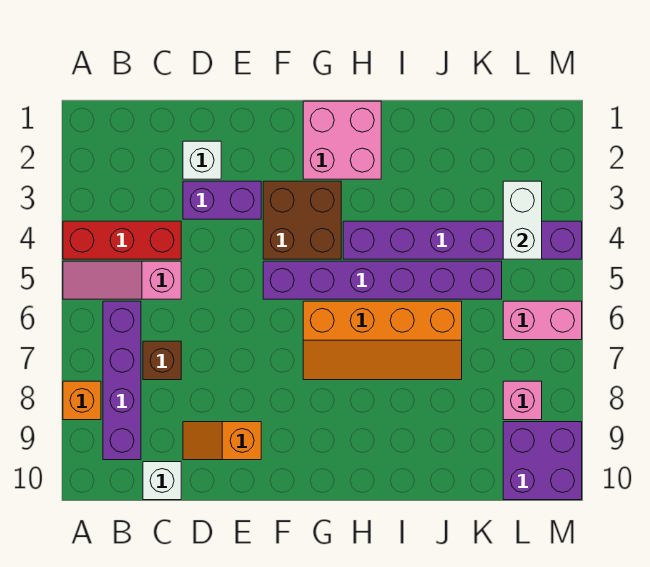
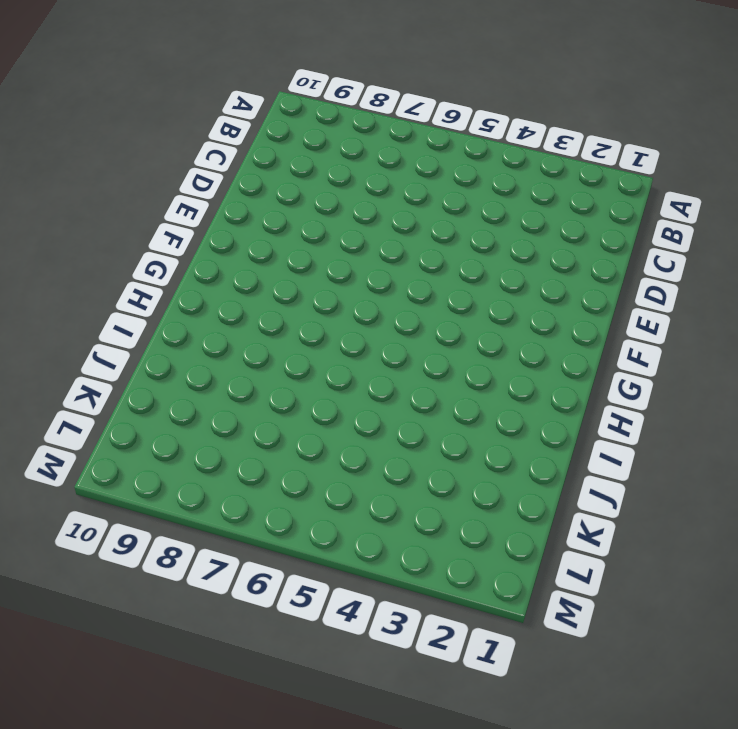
none -> red 1x3 brick [63,221,181,259]
none -> pink 1x3 slope [63,261,181,299]
none -> orange 1x1 brick [63,381,101,420]

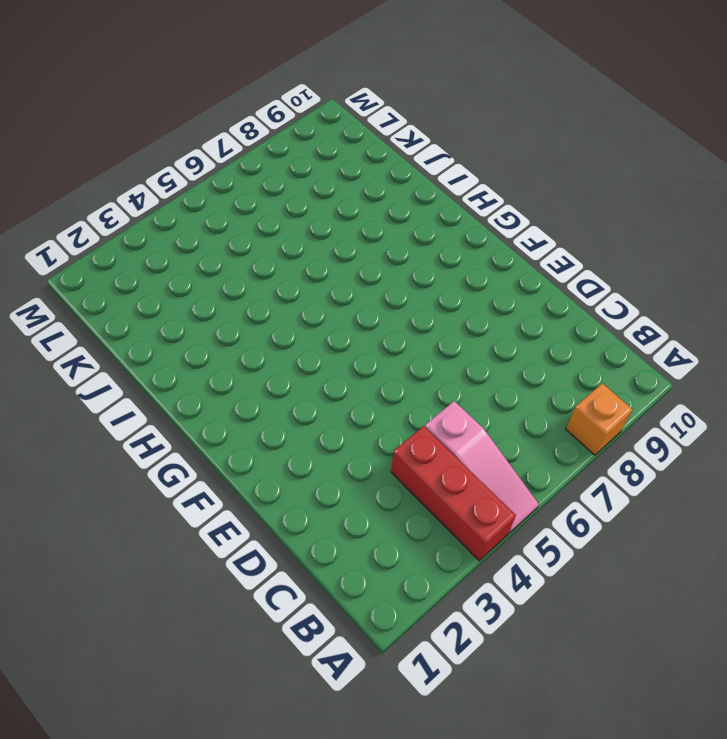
none -> purple 1x4 brick [103,301,141,460]
none -> brown 1x1 brick [143,341,181,380]
none -> white 1x1 brick [143,462,181,500]

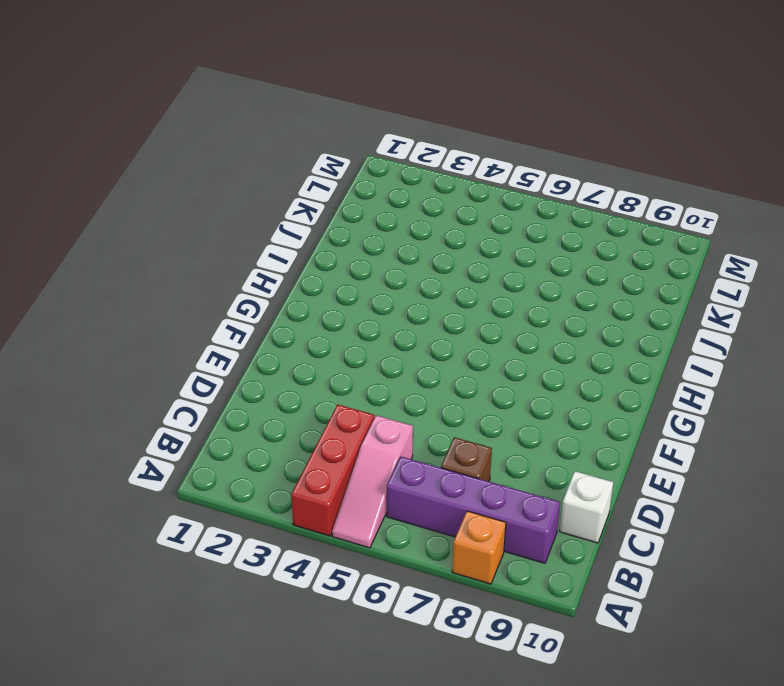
none -> white 1x1 brick [183,141,221,179]
none -> purple 1x2 brick [183,181,261,219]
none -> orange 1x2 slope [183,422,261,460]

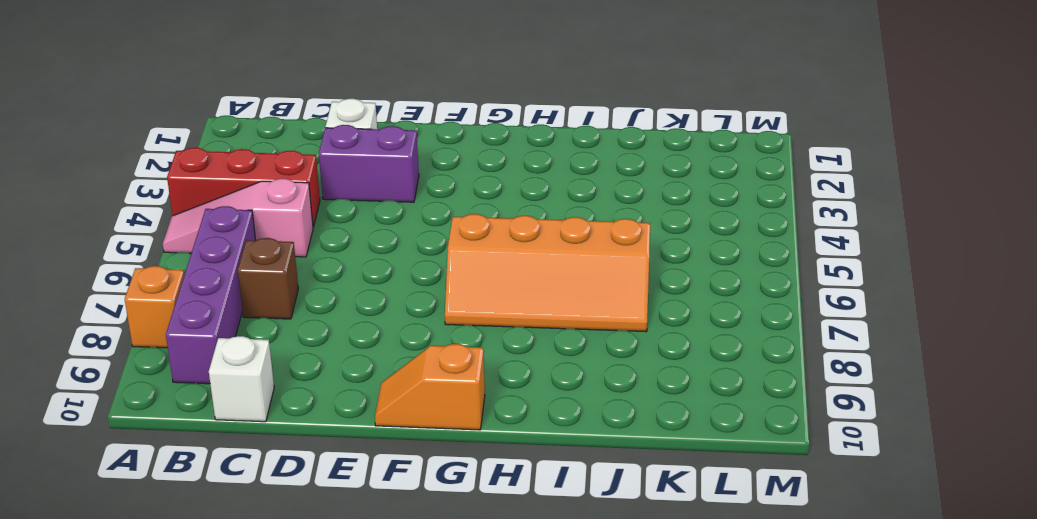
orange 1x2 slope [375,344,485,430] -> orange 1x2 slope moved to [183,422,261,460]
none -> brown 2x2 brick [263,181,341,259]
none -> purple 1x6 brick [263,261,502,299]
none -> pink 2x2 brick [303,101,381,179]

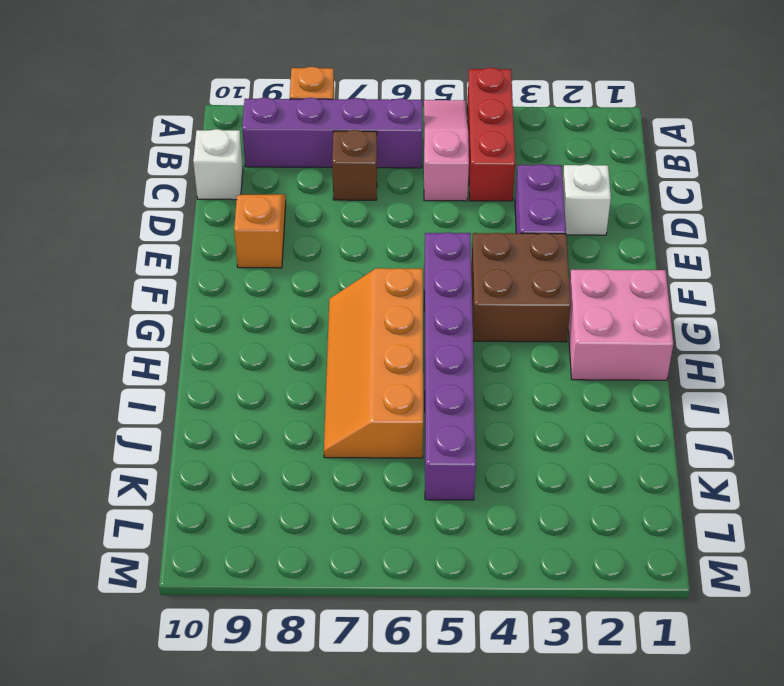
none -> purple 1x6 brick [343,221,582,259]
none -> pink 1x2 brick [503,301,582,340]
none -> pink 1x1 brick [503,381,542,420]

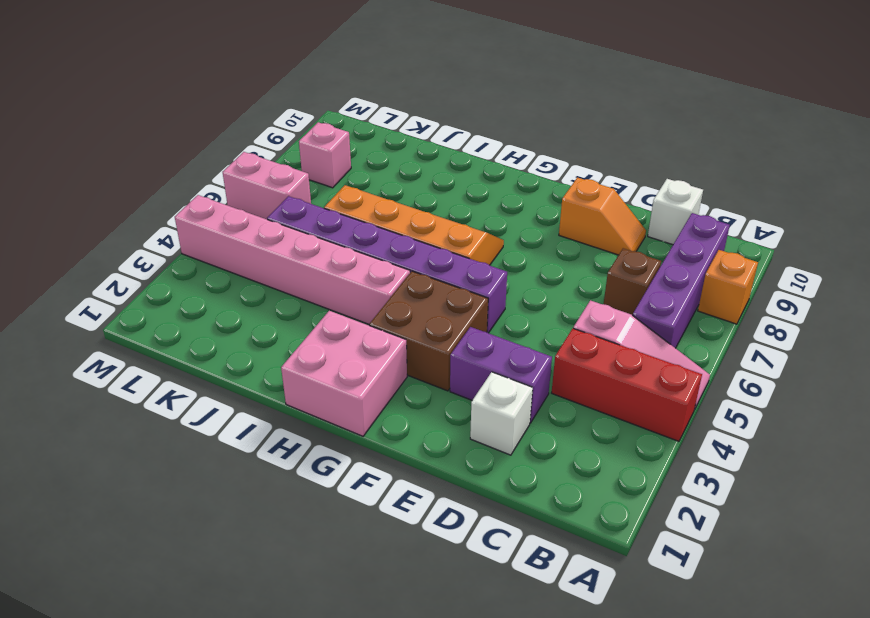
pink 1x6 brick [175,195,410,324] -> purple 1x6 brick [343,221,582,259]
none -> purple 2x2 brick [503,422,582,500]
none -> white 1x2 brick [503,181,542,259]

